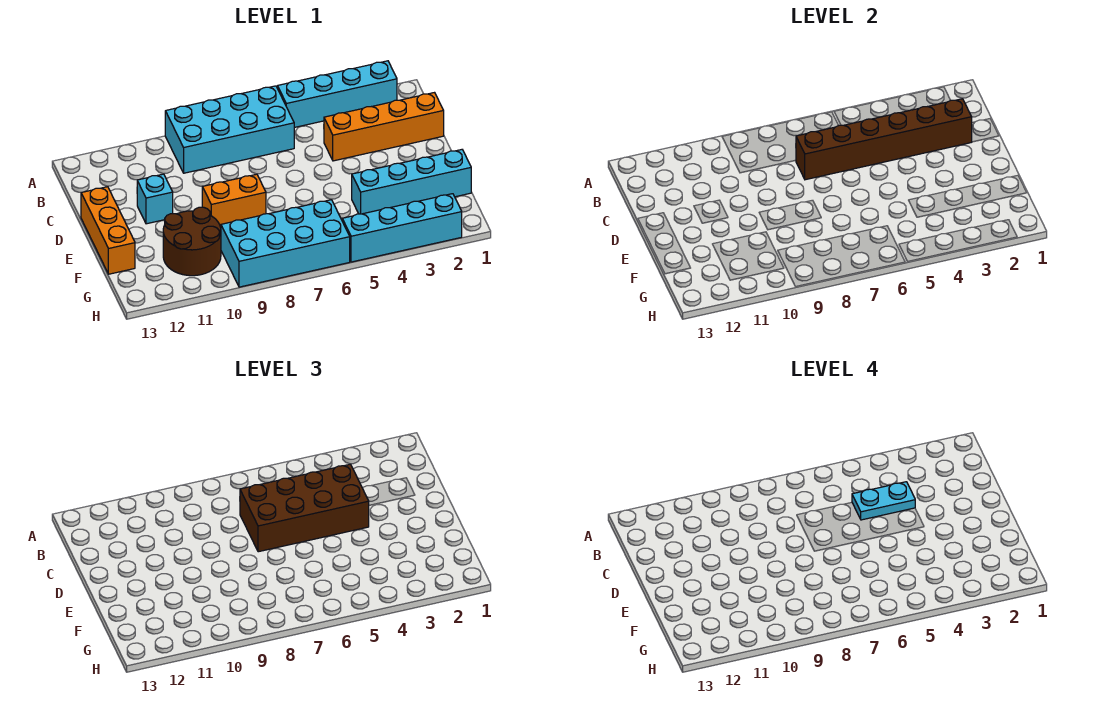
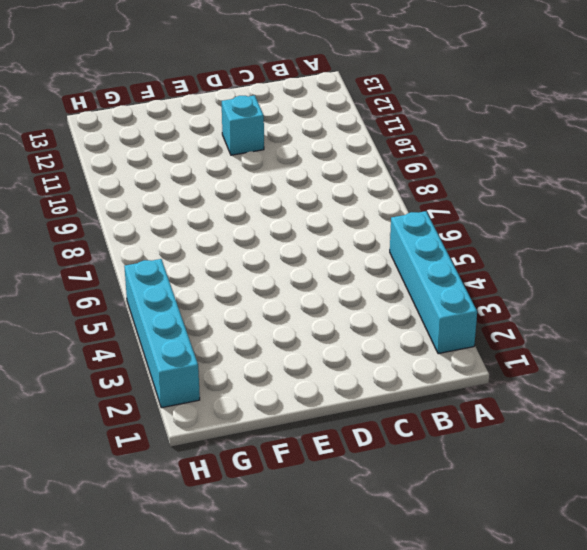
none -> cyan 2x4 brick [165,86,294,173]
none -> orange 1x4 brick [324,93,444,161]
none -> orange 1x3 brick [81,187,135,274]

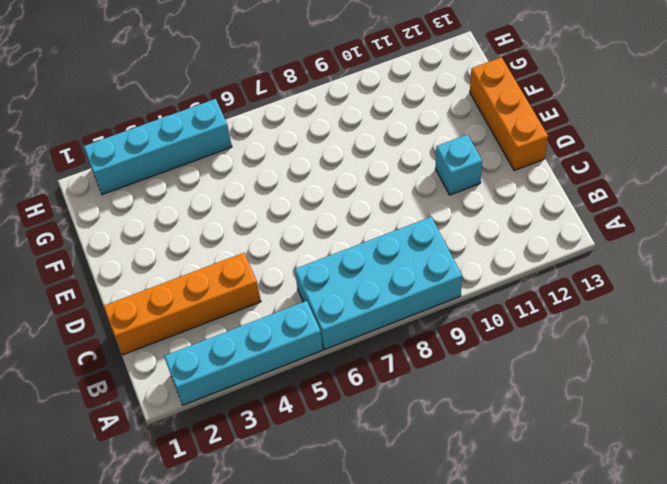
none -> orange 1x2 brick [202,174,266,227]
none -> cyan 1x4 brick [352,150,471,214]
none -> brown 2x2 round brick [163,207,221,276]

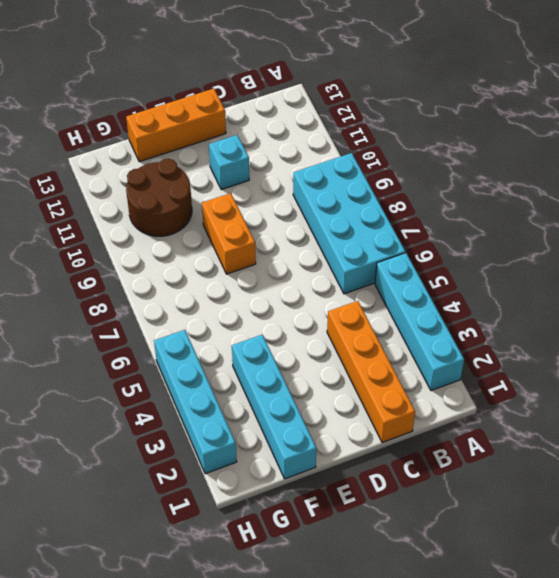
none -> cyan 2x4 brick [221,200,350,287]
none -> brown 1x6 brick [796,99,972,180]
none -> brown 2x4 brick [240,464,369,552]

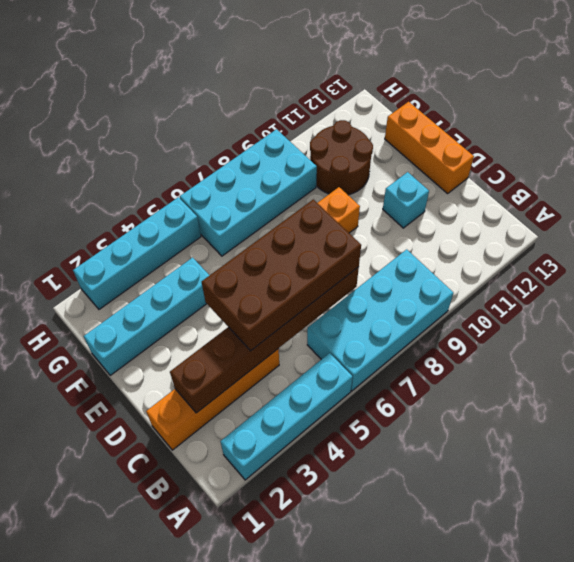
none -> cyan 1x2 plate [852,482,915,520]

